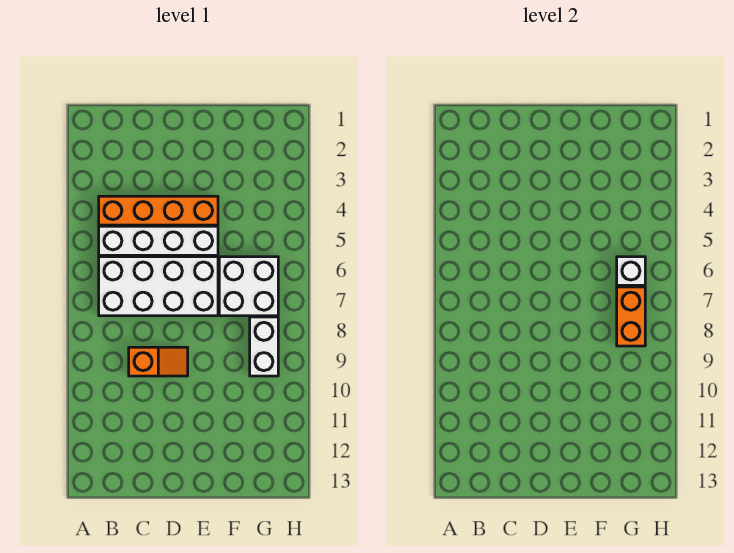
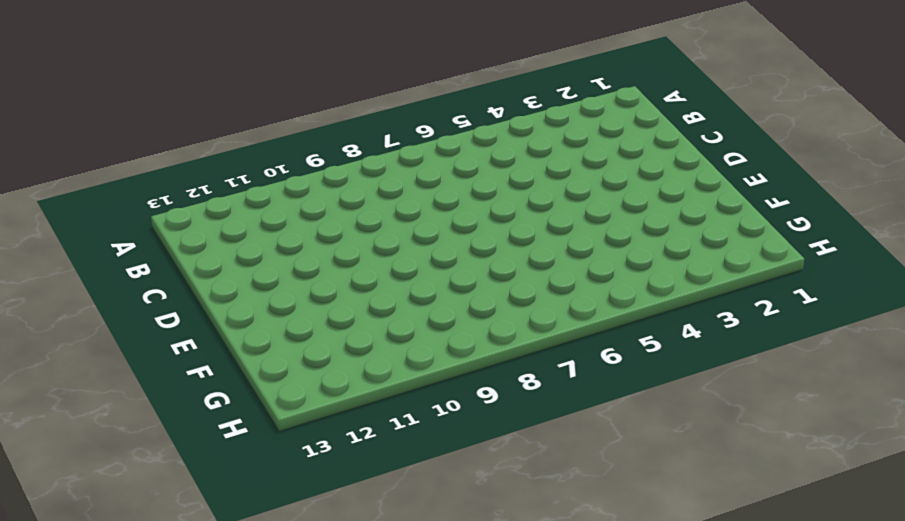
none -> orange 1x4 brick [99,196,218,225]
none -> white 1x4 brick [99,226,218,255]

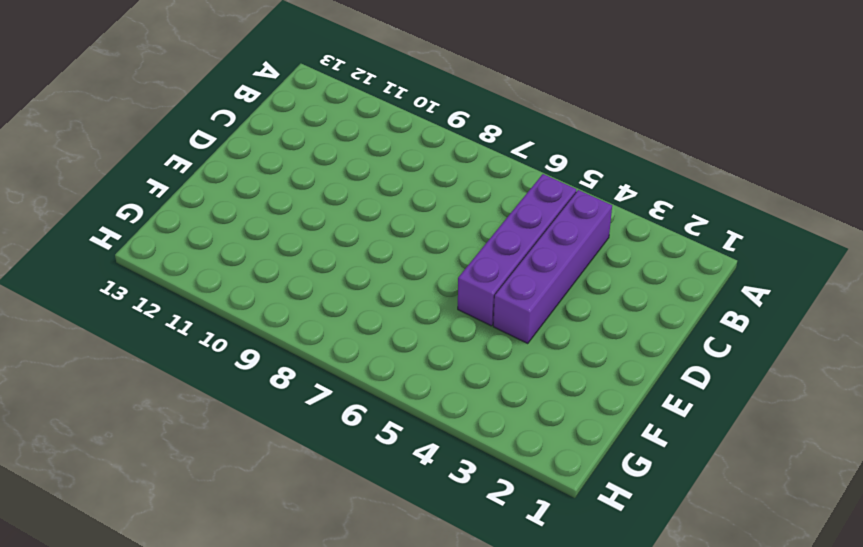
purple 1x4 brick [493,190,612,343] -> orange 1x4 brick [99,196,218,225]
purple 1x4 brick [458,174,576,326] -> white 1x4 brick [99,226,218,255]
none -> white 2x4 brick [99,257,218,316]
none -> orange 1x2 slope [129,347,188,376]

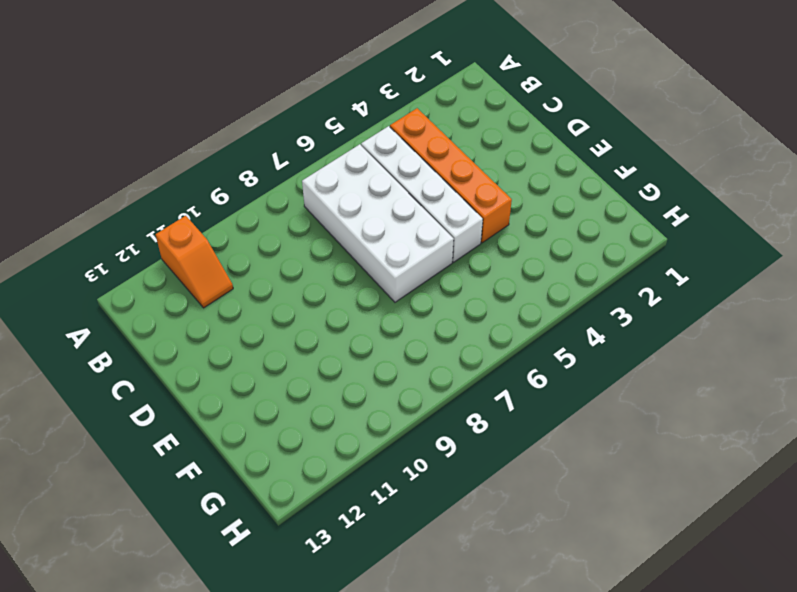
orange 1x2 slope [156,216,233,308] -> orange 1x2 slope moved to [129,347,188,376]
none -> white 2x2 brick [219,257,278,316]
none -> white 1x2 brick [250,317,278,376]

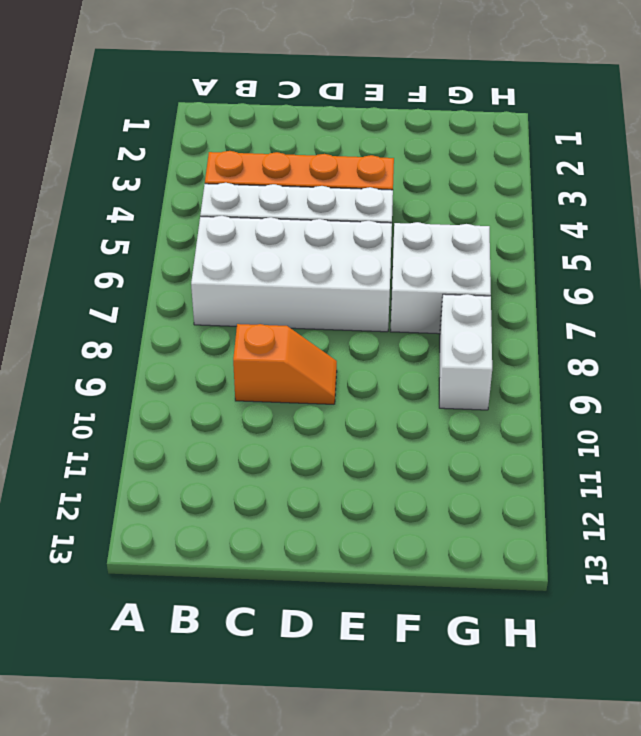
none -> white 1x1 brick [617,257,645,285]
none -> orange 1x2 brick [617,287,645,346]

